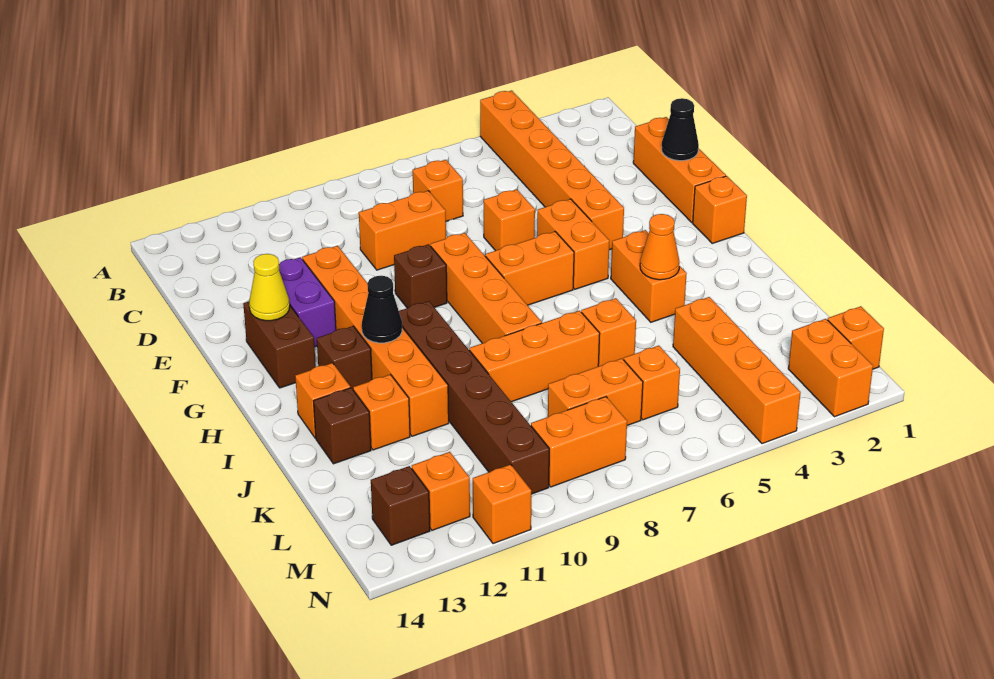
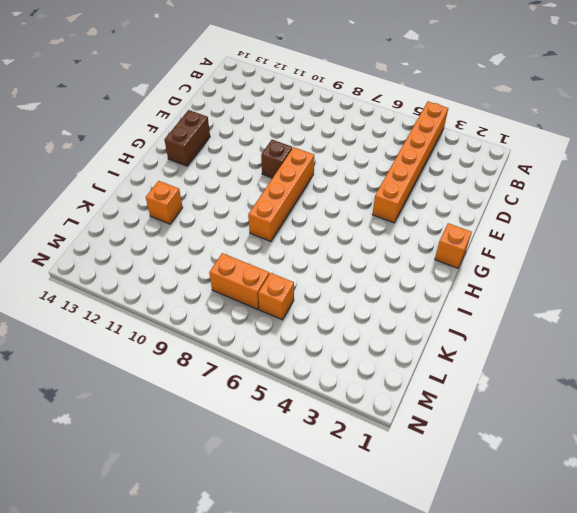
none -> orange 1x1 brick [413,160,463,221]
none -> orange 1x3 brick [633,117,726,222]
none -> orange 1x2 brick [359,191,446,270]
none -> orange 1x1 brick [484,189,535,251]

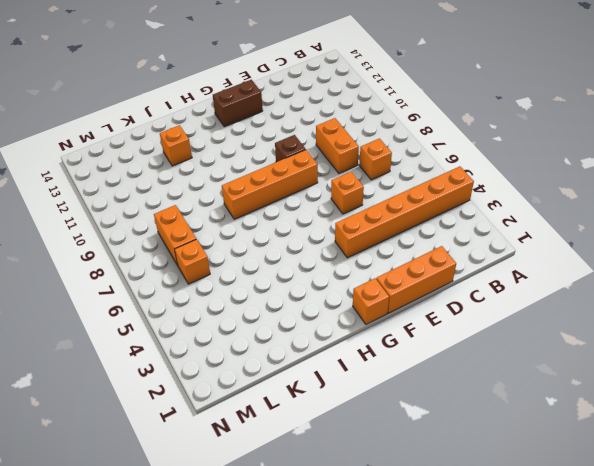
none -> orange 1x6 brick [302,246,449,436]
none -> purple 1x2 brick [279,257,336,347]
none -> orange 1x2 brick [537,199,609,289]
none -> orange 1x2 brick [485,232,574,305]

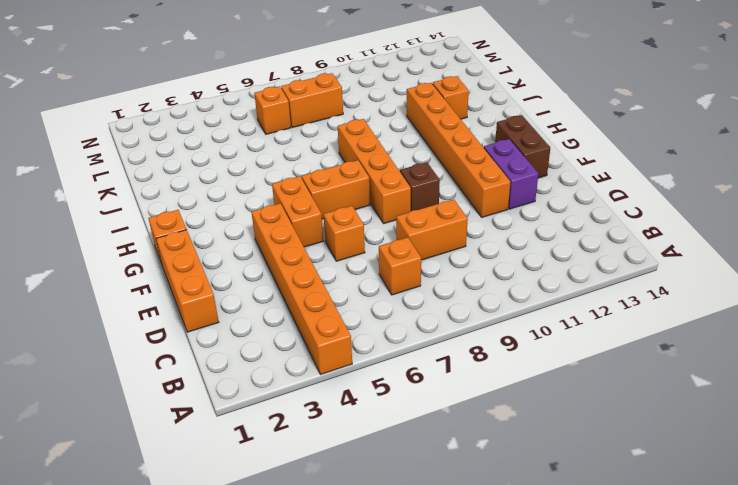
none -> orange 1x2 brick [611,230,687,322]
none -> brown 1x6 brick [399,301,549,494]
none -> brown 1x1 brick [317,326,372,389]
none -> orange 1x1 brick [295,363,350,438]

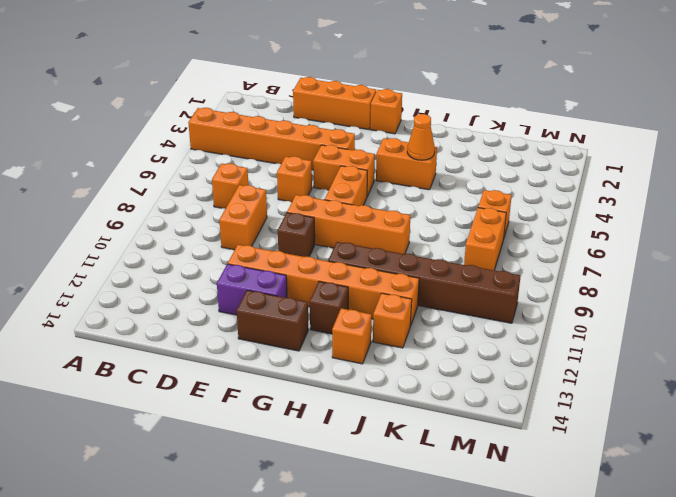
none -> orange 1x1 brick [581,298,636,366]
none -> orange 1x3 brick [469,311,600,402]
none -> brown 1x1 brick [314,388,371,464]
none -> orange 1x4 brick [673,297,801,444]

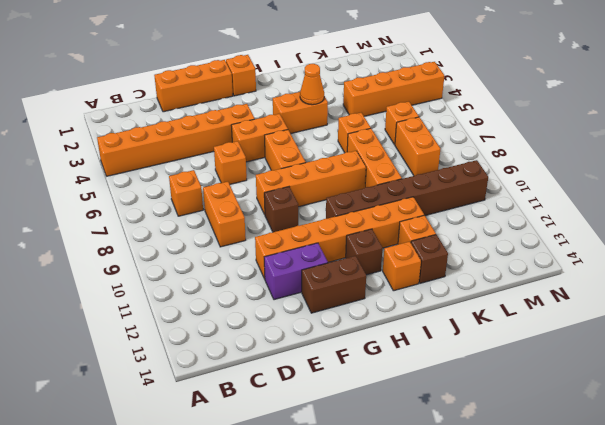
none -> orange 1x1 brick [827,306,884,369]
none -> orange 1x2 brick [788,319,873,417]
none -> orange 1x2 brick [531,397,627,487]
none -> orange 1x1 brick [412,452,470,530]

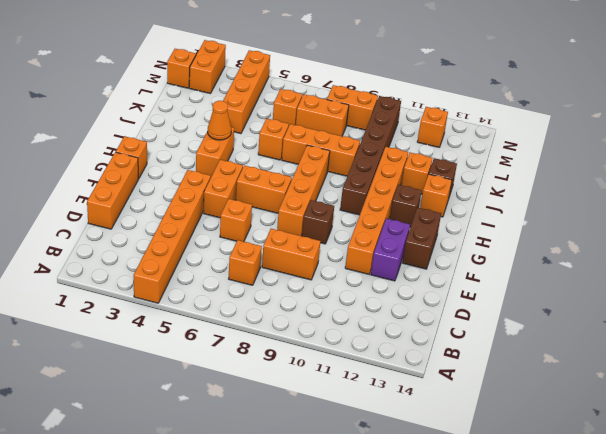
none -> brown 1x1 brick [371,466,430,545]
none -> orange 1x1 brick [473,464,531,544]
none -> black 1x1 cone [662,98,699,161]
none -> yellow 1x1 cone [249,254,290,321]

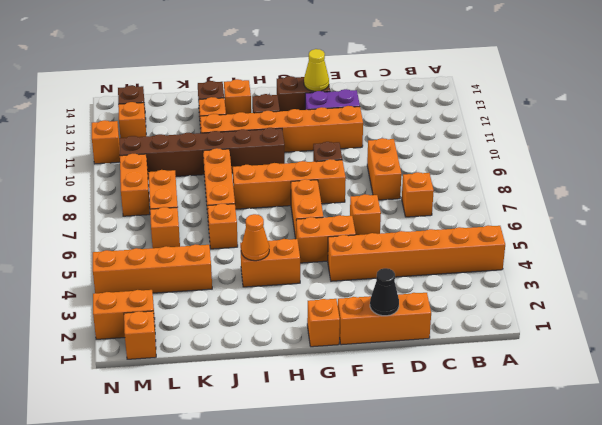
none -> black 1x1 cone [362,276,402,343]

